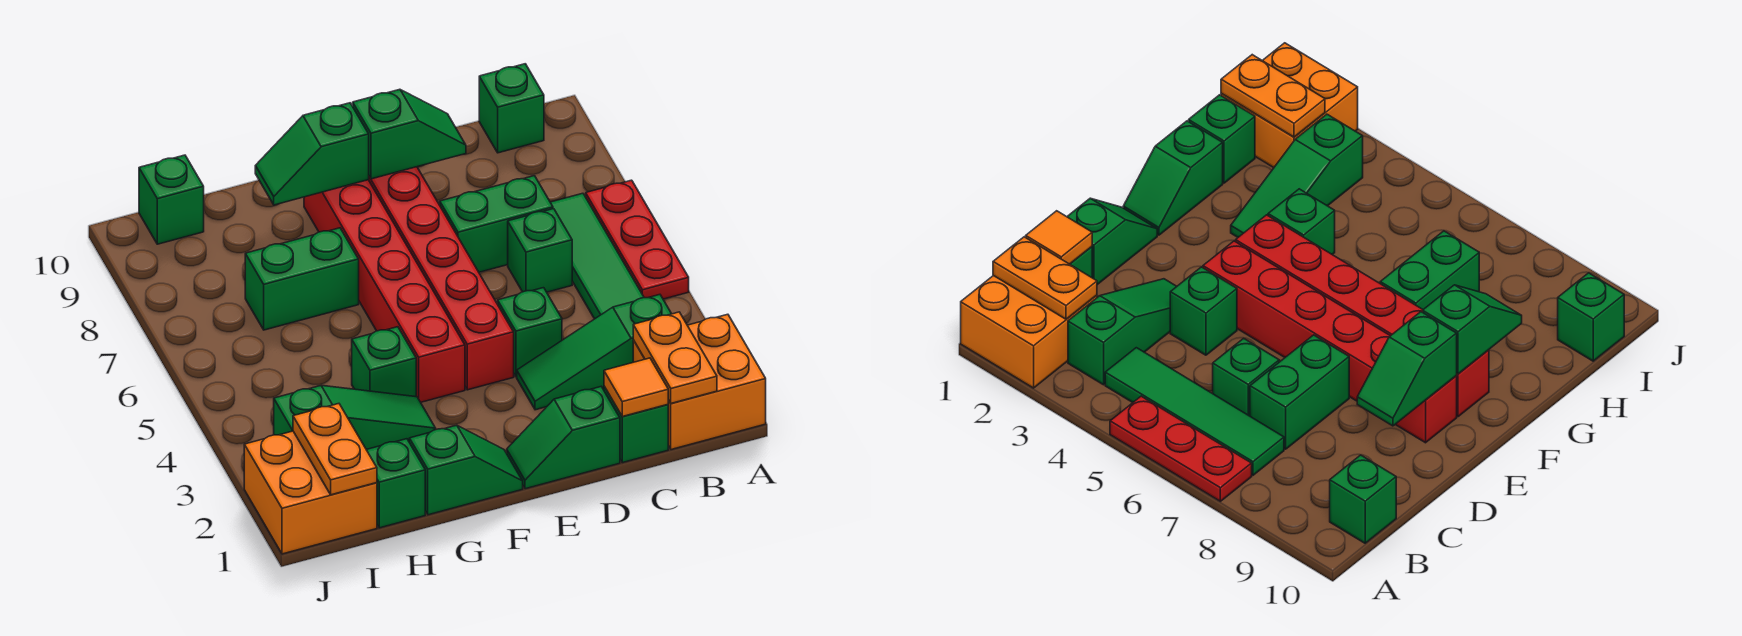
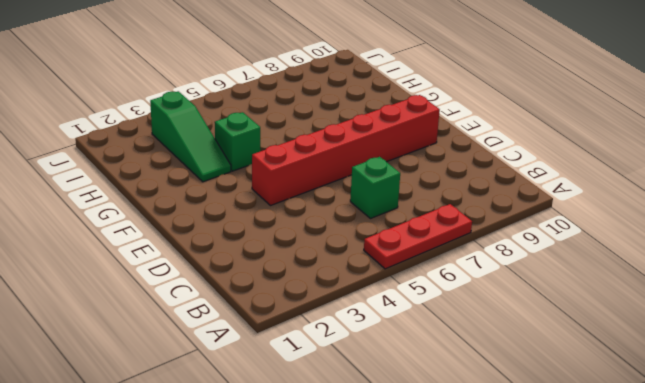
none -> orange 2x2 brick [633,314,766,450]
none -> green 1x3 slope [517,295,671,410]
none -> green 1x4 tile [550,193,644,319]

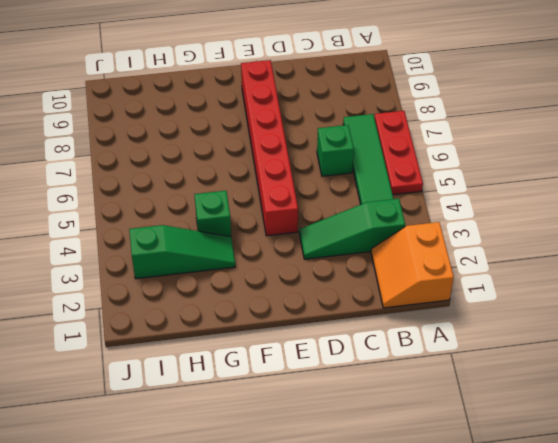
orange 2x2 slope [371,222,454,308] -> orange 2x2 brick [633,314,766,450]
none -> green 1x1 brick [479,64,544,153]
none -> green 1x1 brick [604,387,668,463]
none -> green 1x2 brick [440,176,553,272]

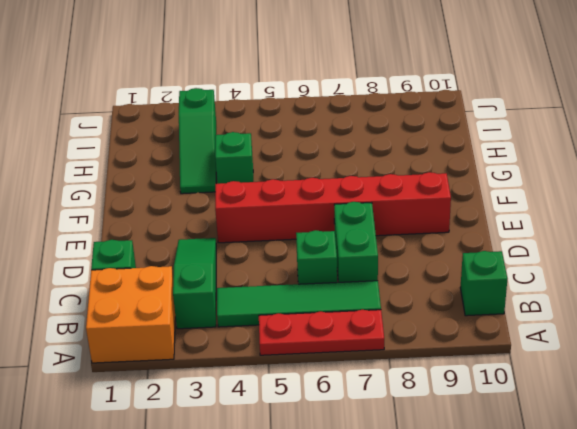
none -> green 1x2 slope [507,387,620,489]
none -> green 1x1 brick [498,288,562,377]
none -> green 1x2 slope [409,425,523,515]

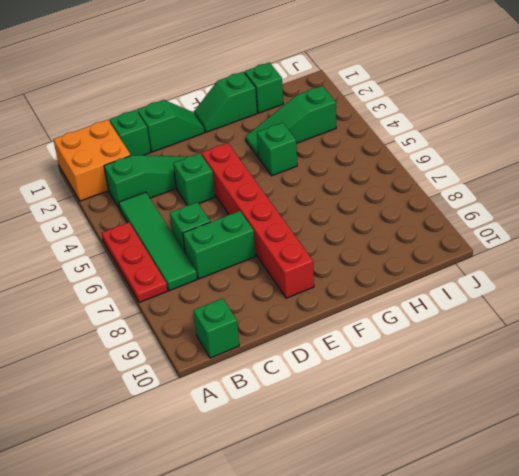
none -> red 1x6 brick [304,180,465,402]
none -> green 1x2 brick [245,228,359,330]
none -> orange 2x2 brick [244,431,377,554]

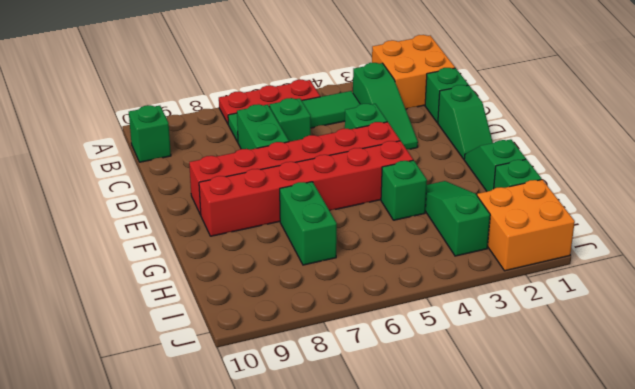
none -> green 1x1 brick [139,155,204,244]
none -> orange 1x2 plate [633,312,717,403]
none -> orange 1x1 tile [604,358,668,416]

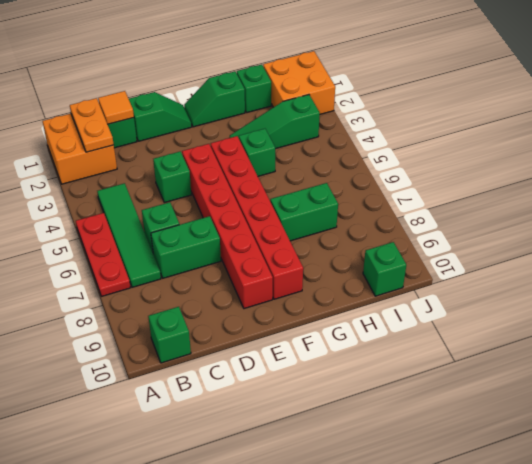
none -> green 1x3 slope [517,295,671,410]
none -> green 1x2 slope [353,89,466,179]
none -> green 1x2 slope [255,103,369,205]

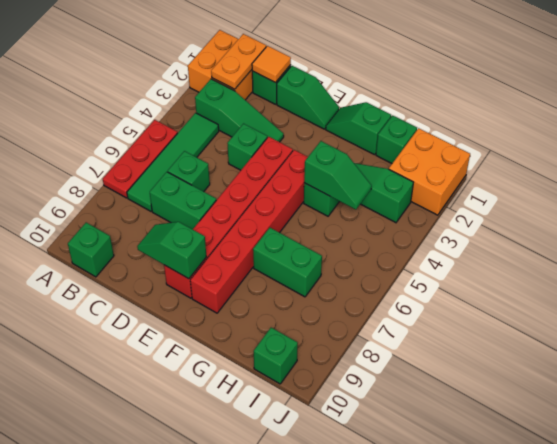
green 1x2 slope [304,141,372,210] -> green 1x2 slope moved to [255,103,369,205]
none -> orange 1x2 plate [293,404,377,495]

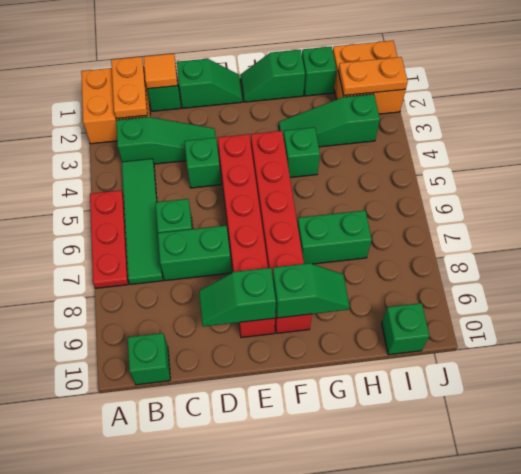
orange 1x2 plate [338,57,408,95] -> orange 1x2 plate turned to [293,404,377,495]

